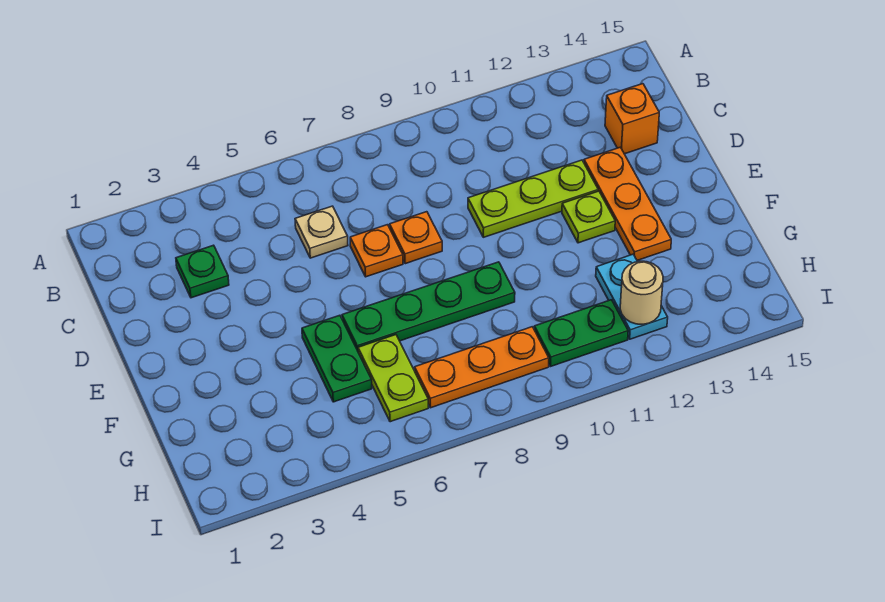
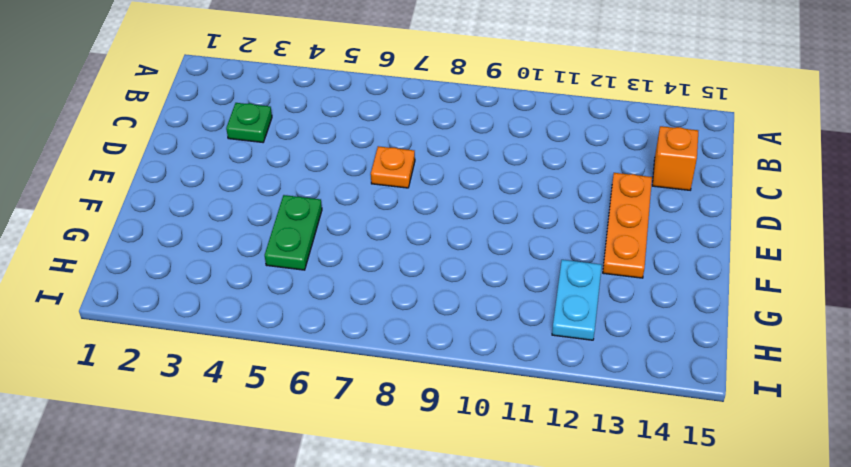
none -> tan 1x1 plate [295,206,348,258]
none -> orange 1x1 plate [390,212,442,264]
none -> lime 1x3 plate [468,160,598,237]

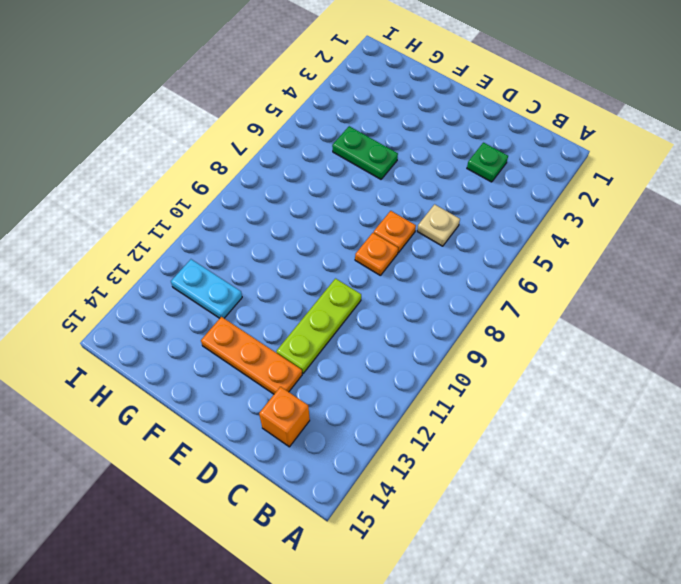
none -> lime 1x1 plate [562,191,615,243]
none -> green 1x4 plate [342,262,515,351]
none -> lime 1x2 plate [358,335,428,422]

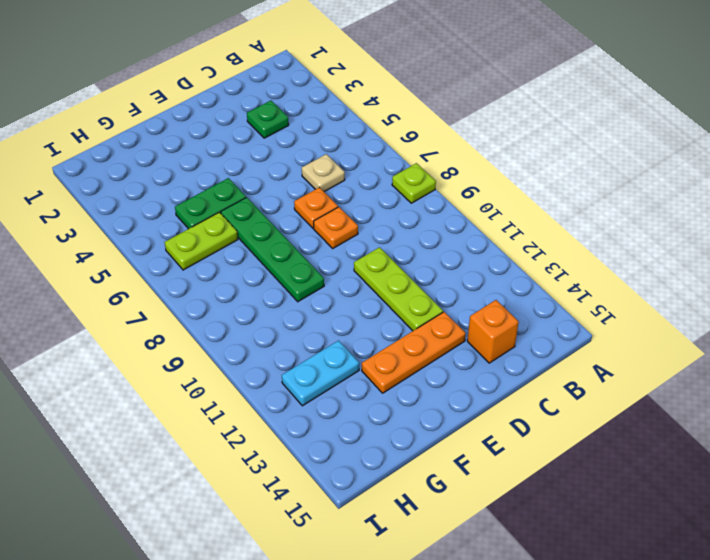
lime 1x1 plate [392,163,436,203] -> lime 1x1 plate moved to [562,191,615,243]
none -> orange 1x3 plate [415,327,549,408]
none -> green 1x2 plate [534,300,628,367]
none -> tan 1x1 round brick [620,261,663,324]

